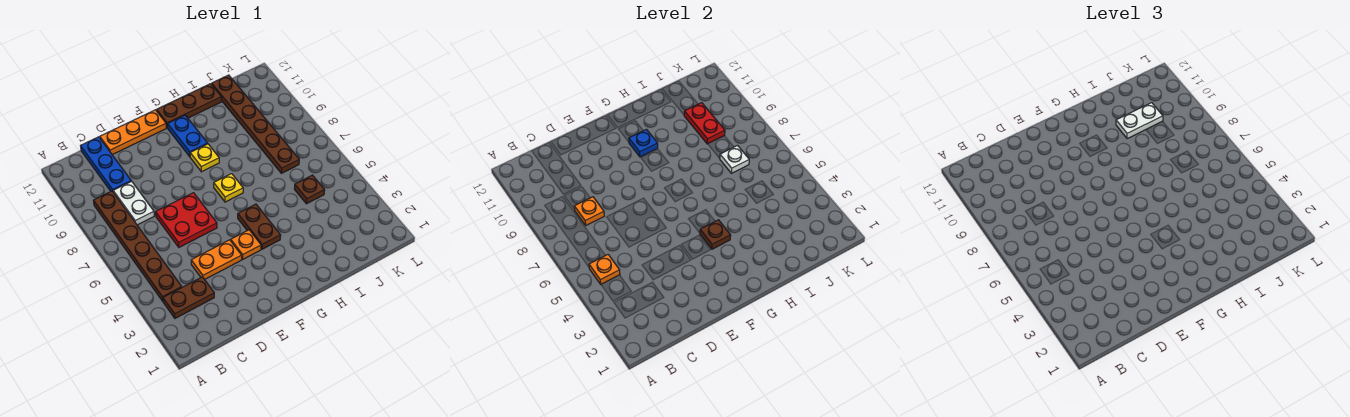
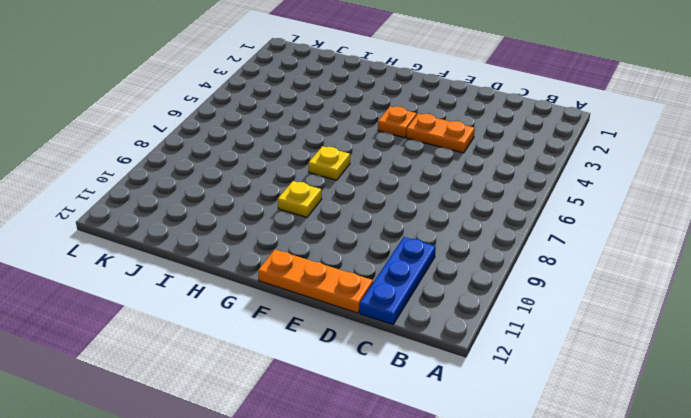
none -> brown 1x2 plate [163,277,214,318]
none -> brown 1x6 plate [93,191,182,301]
none -> white 1x2 plate [113,181,154,225]

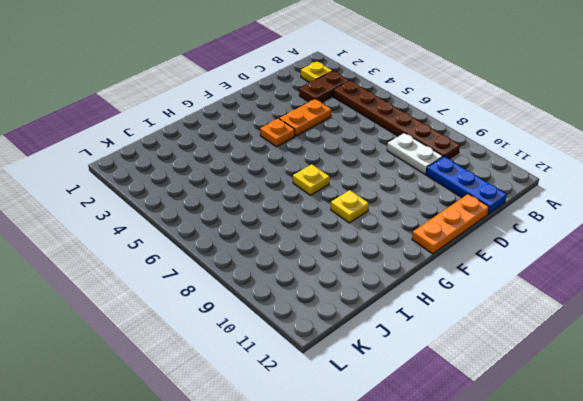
yellow 1x1 plate [301,62,332,83] -> none
none -> red 2x2 plate [156,193,217,247]
none -> brown 1x2 plate [238,204,281,249]
none -> blue 1x2 plate [168,115,208,157]

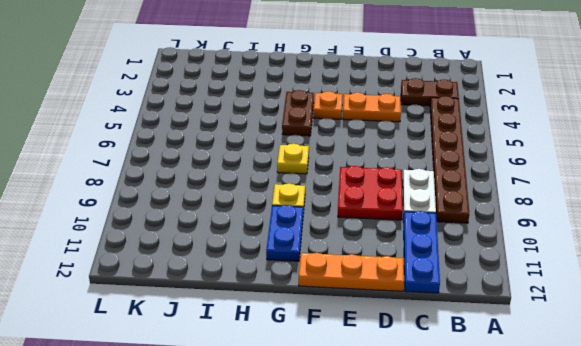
red 2x2 plate [338,166,403,220] -> red 2x2 plate moved to [156,193,217,247]
none -> brown 1x3 plate [157,84,222,128]
none -> brown 1x1 plate [294,175,325,204]
none -> brown 1x6 plate [212,75,299,173]

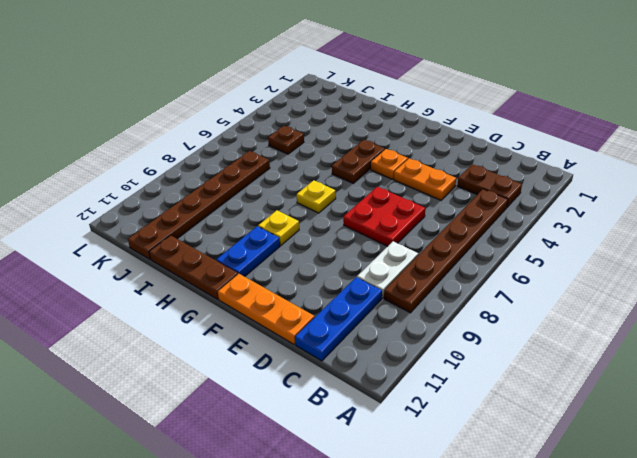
none -> orange 1x1 plate [589,255,620,284]
none -> orange 1x1 plate [574,197,604,225]
none -> brown 1x1 plate [700,220,731,249]

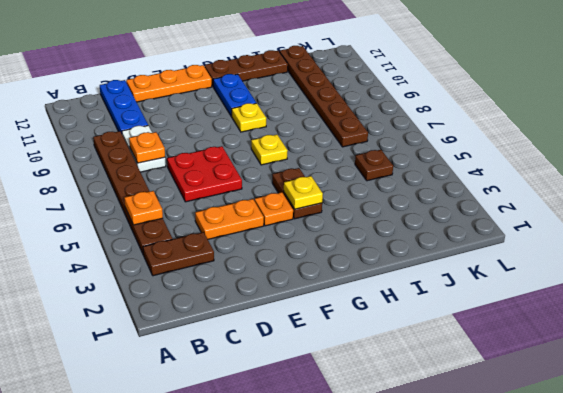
yellow 1x1 plate [284,176,323,209] -> brown 1x1 plate [700,220,731,249]
none -> blue 1x1 plate [629,130,658,157]
none -> white 1x1 plate [720,146,749,173]
none -> red 1x2 plate [684,103,725,144]

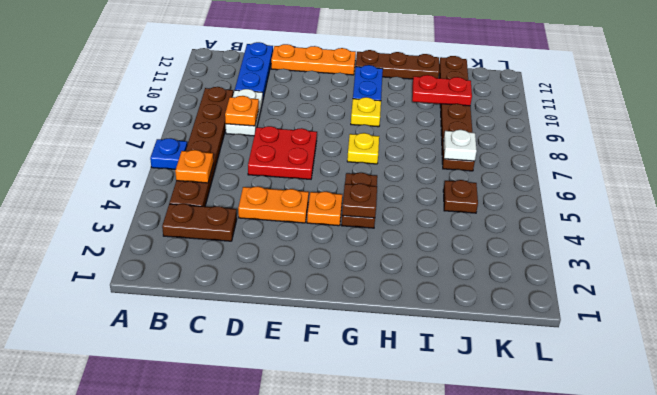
blue 1x1 plate [150,138,187,169] -> blue 1x1 plate moved to [629,130,658,157]
red 1x2 plate [412,75,472,106] -> red 1x2 plate turned to [684,103,725,144]
none -> white 1x2 plate [1116,103,1163,139]

